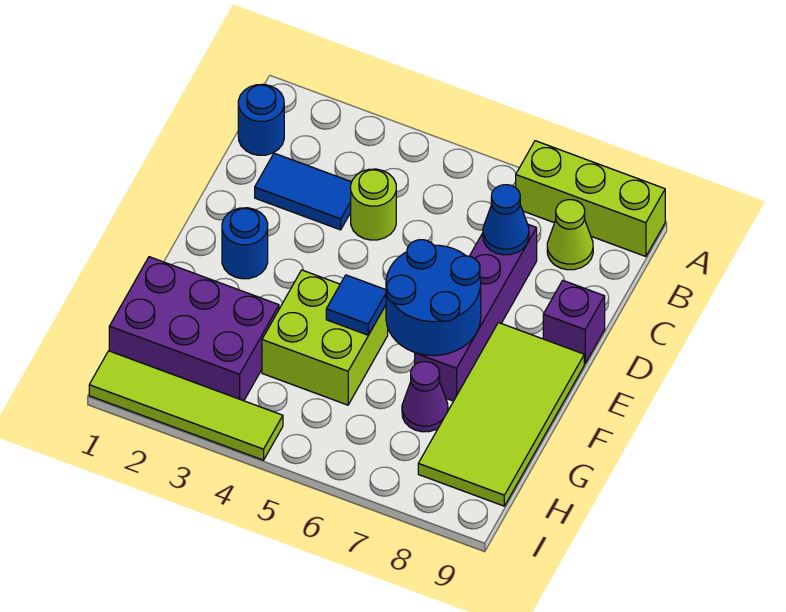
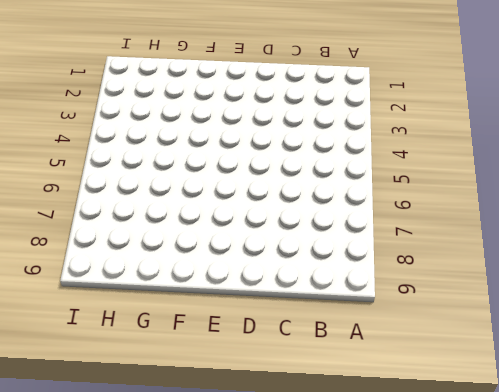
none -> lime 1x3 brick [516,141,665,257]
none -> blue 1x1 round brick [238,84,284,155]
none -> lime 1x1 cone [547,200,593,270]

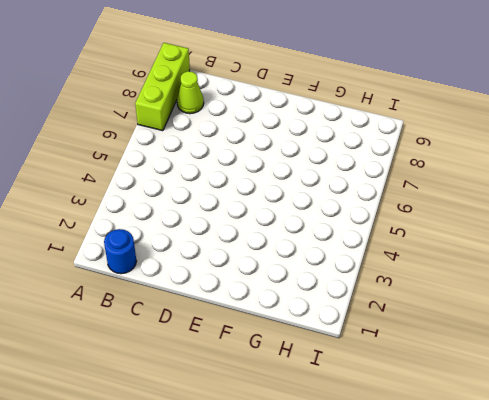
none -> blue 1x2 tile [255,153,352,230]
none -> lime 1x1 round brick [351,169,396,240]
none -> purple 1x4 brick [415,224,537,401]

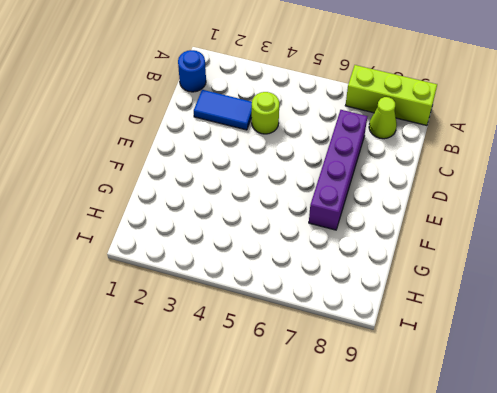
none -> purple 1x1 brick [543,281,605,363]
none -> blue 1x1 round brick [222,208,268,279]
none -> lime 2x4 tile [418,323,584,506]

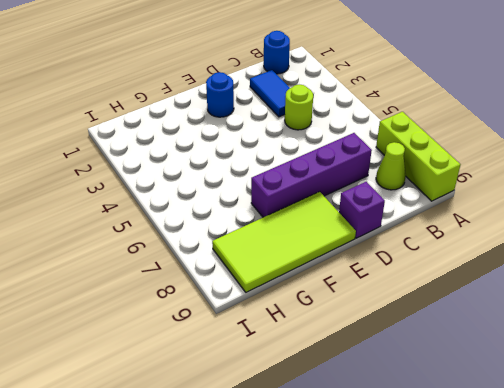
none -> lime 2x2 brick [262,270,388,405]
none -> purple 2x3 brick [109,257,279,401]
none -> purple 1x1 cone [402,362,448,432]

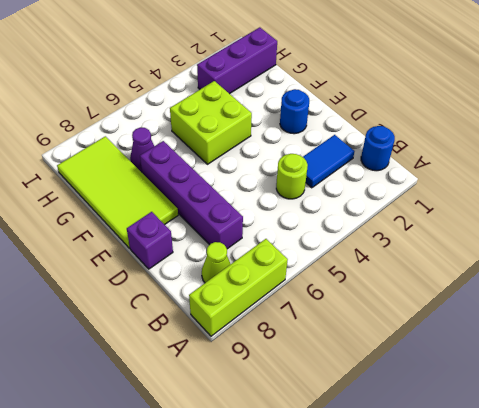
purple 1x3 brick [197,27,277,94] -> purple 2x3 brick [109,257,279,401]
none -> lime 1x4 tile [89,351,283,460]
none -> blue 1x1 cone [483,185,529,255]
none -> blue 2x2 round brick [386,240,481,356]

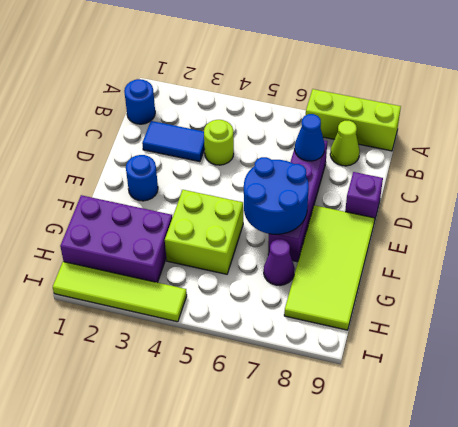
none -> blue 1x1 tile [326,275,386,335]

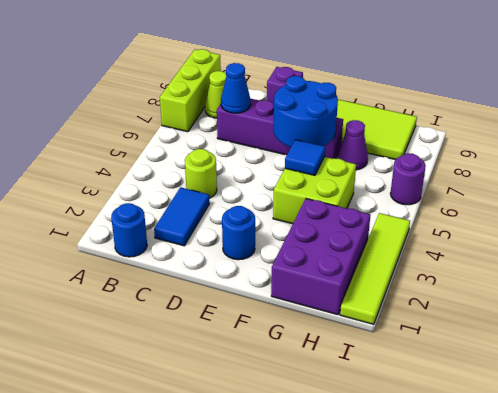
purple 1x1 round brick [390,153,426,205] -> none

